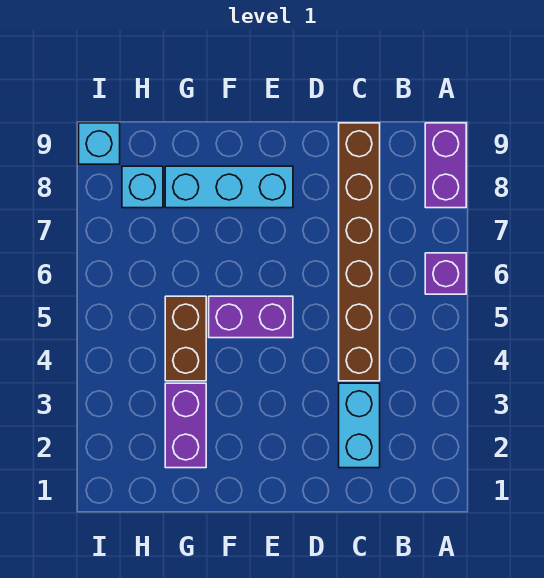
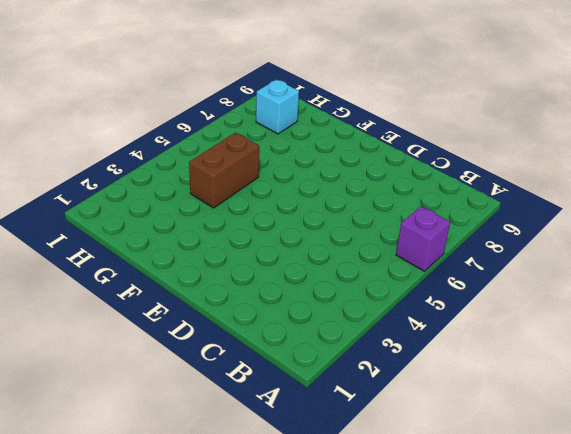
none -> purple 1x2 brick [425,123,466,208]
none -> cyan 1x2 brick [339,383,380,468]

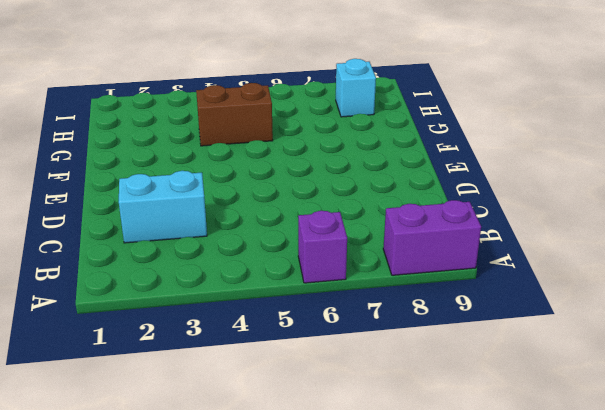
none -> brown 1x6 brick [339,123,380,381]
none -> purple 1x2 brick [209,296,293,338]

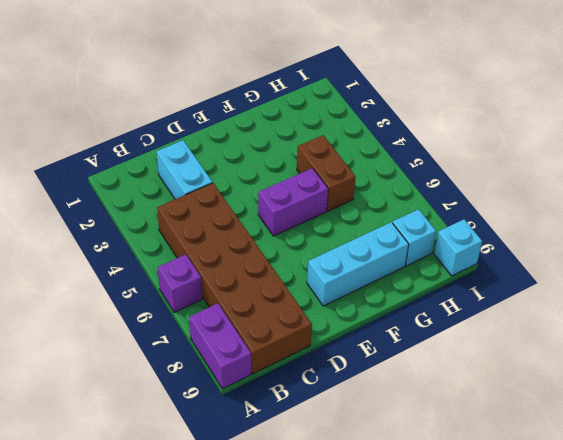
brown 2x6 brick [157,183,312,374] -> brown 1x6 brick [339,123,380,381]
none -> purple 1x2 brick [165,383,206,468]

